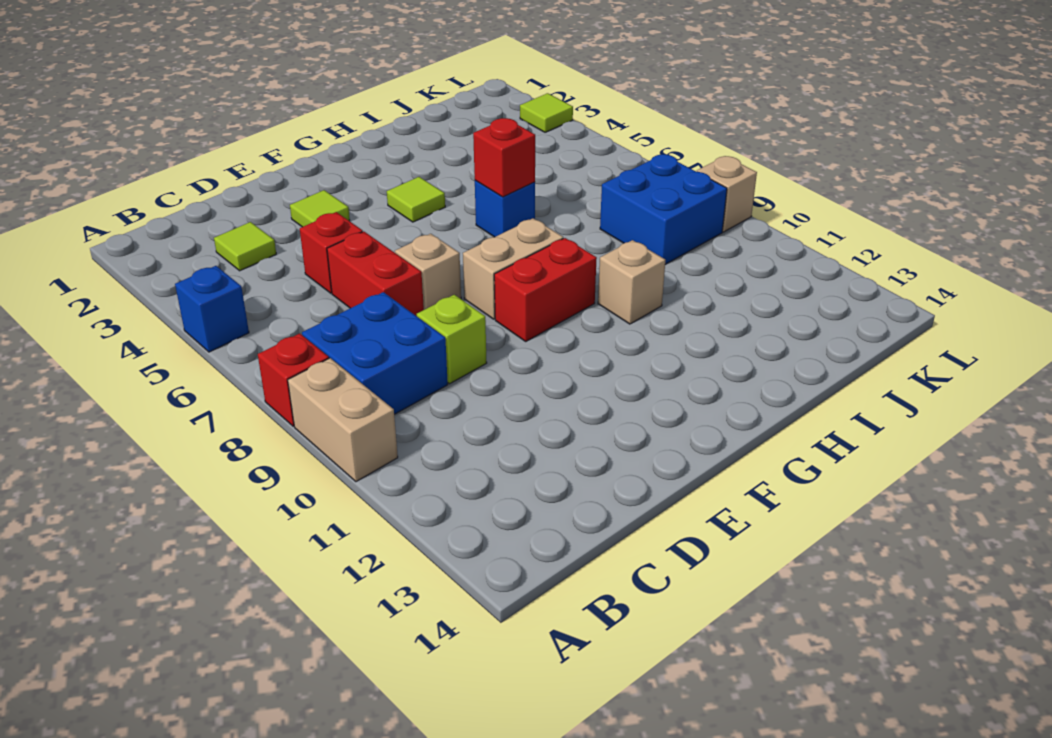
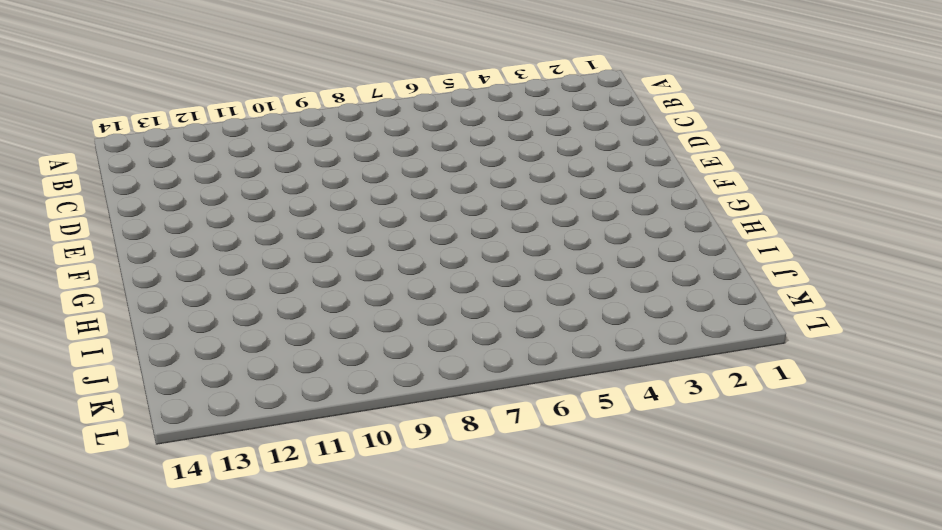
none -> blue 1x1 brick [175,266,249,352]
none -> red 1x1 brick [258,333,329,426]
none -> tan 1x2 brick [288,358,398,482]

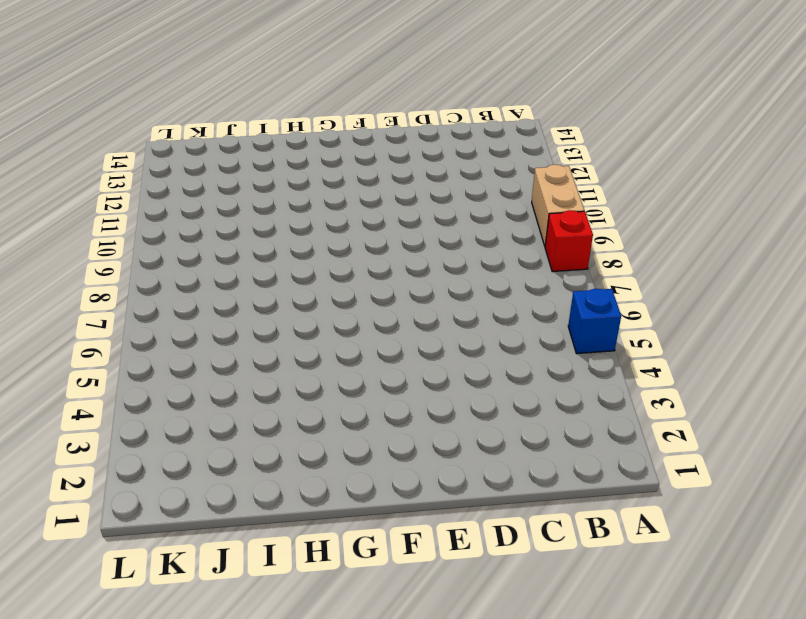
none -> blue 2x2 brick [302,292,448,414]
none -> lime 1x1 tile [214,222,276,271]
none -> red 1x1 brick [300,212,363,293]

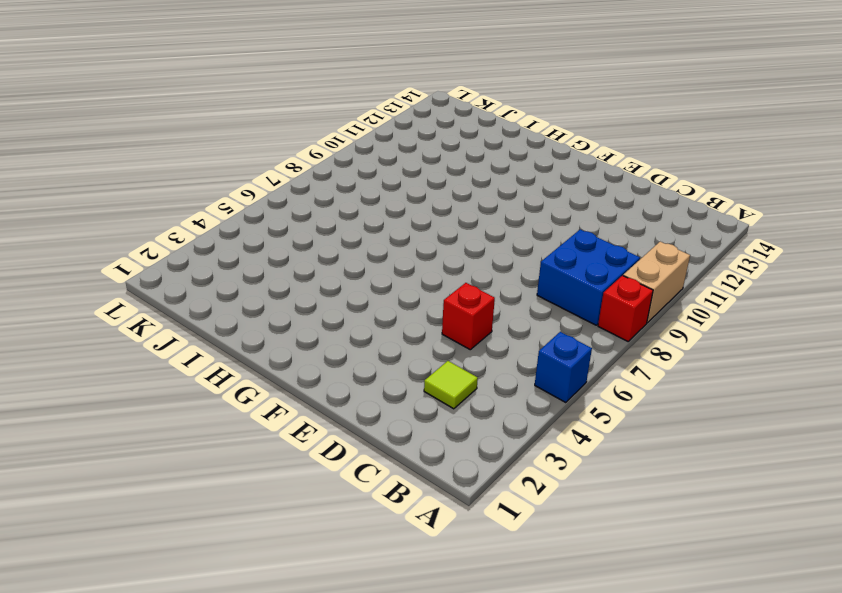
none -> red 1x2 brick [327,232,424,316]
none -> lime 1x1 brick [417,295,487,384]
none -> lime 1x1 tile [290,190,350,227]

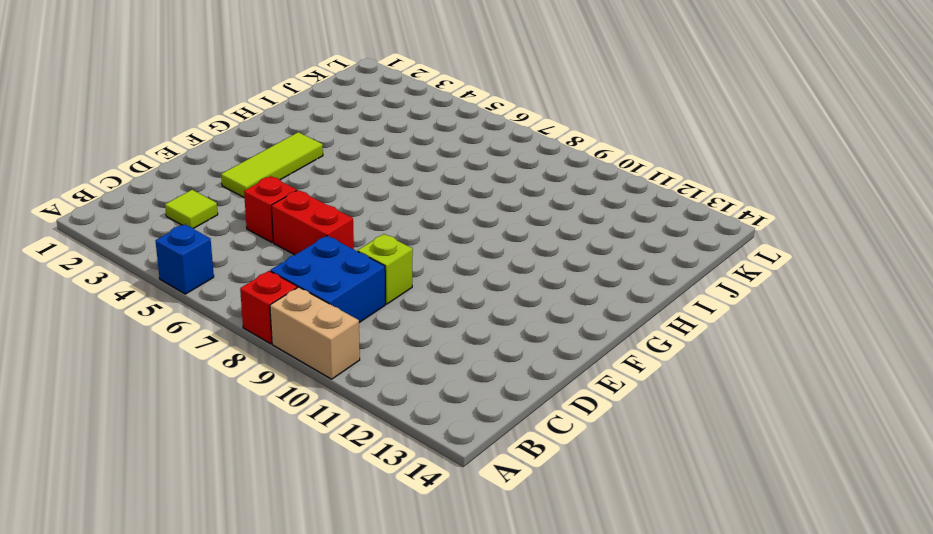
lime 1x3 tile [221,132,323,197] -> lime 1x1 tile [290,190,350,227]
none -> tan 1x1 brick [395,234,461,310]
none -> tan 1x2 brick [463,218,563,319]
none -> red 1x2 brick [494,238,597,341]

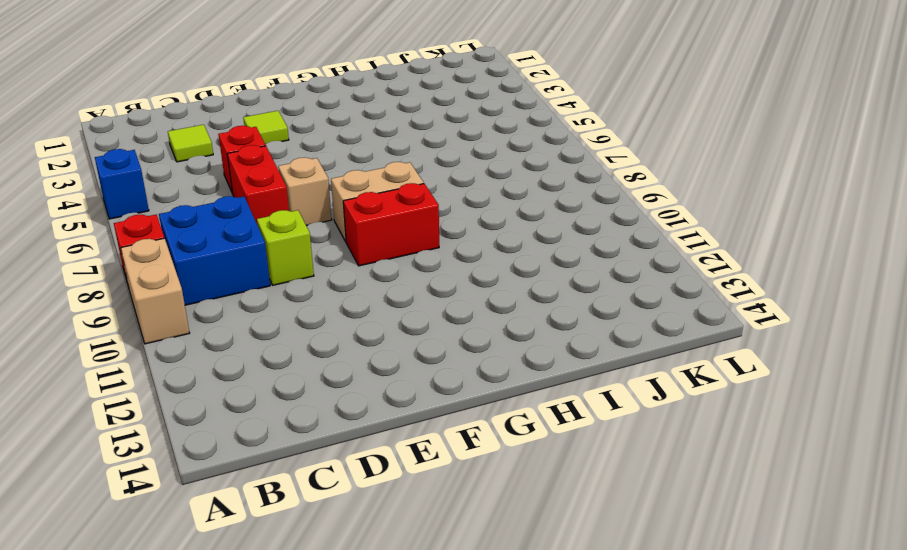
none -> lime 1x1 tile [387,177,445,222]
none -> blue 1x1 brick [475,180,535,237]
none -> tan 1x1 brick [598,240,665,324]

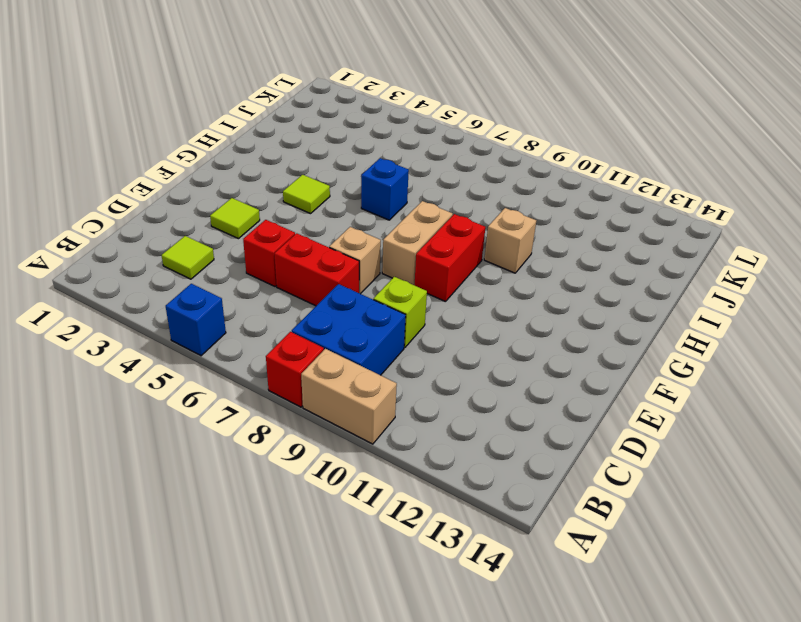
none -> blue 2x2 brick [600,154,727,264]
none -> lime 1x1 tile [520,93,573,132]
none -> tan 1x1 brick [697,156,757,232]

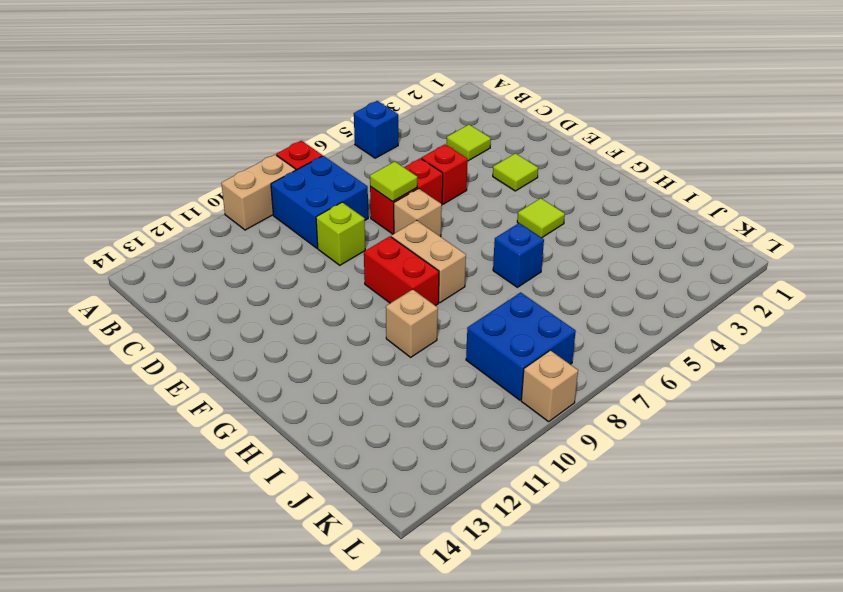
lime 1x1 tile [370,161,417,202] -> lime 1x1 tile moved to [520,93,573,132]
none -> red 1x1 brick [473,118,535,197]

